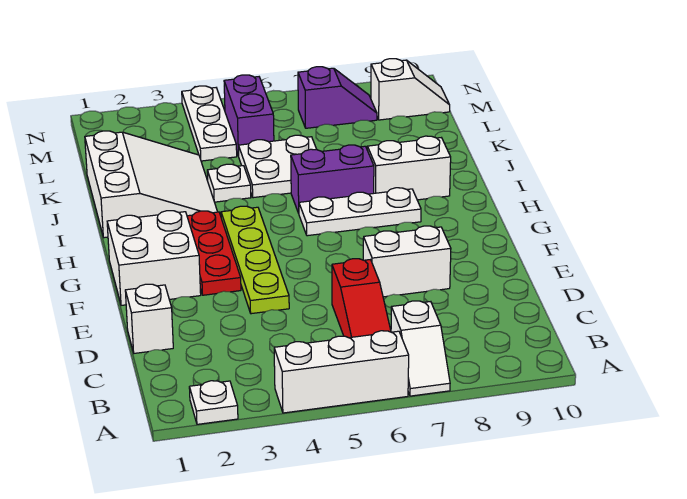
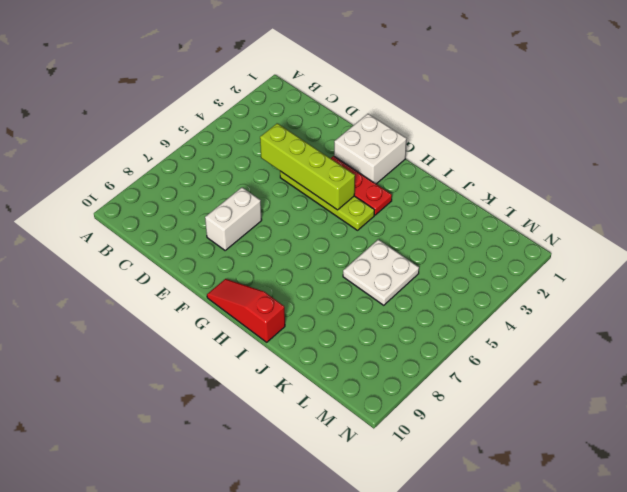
lime 1x4 brick [260,123,355,210] -> none
red 1x3 slope [207,279,285,342] -> red 1x3 slope moved to [332,259,391,338]
none -> white 1x1 plate [189,381,238,424]
none -> white 1x3 brick [274,331,409,413]
none -> white 1x2 slope [391,301,450,396]

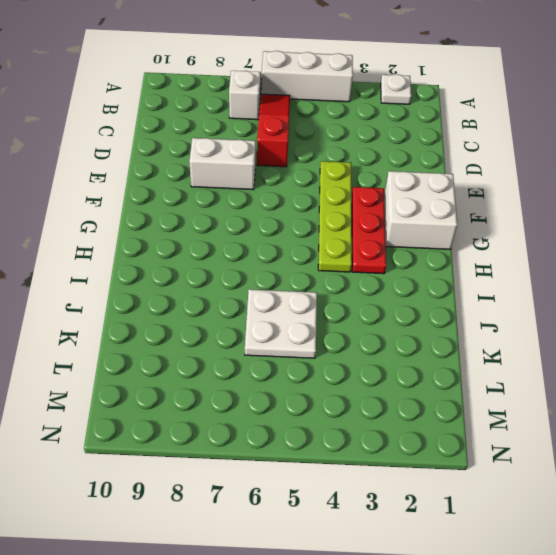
none -> white 1x1 brick [125,284,173,353]
none -> white 1x3 plate [299,188,421,236]
none -> white 3x3 slope [85,131,217,238]

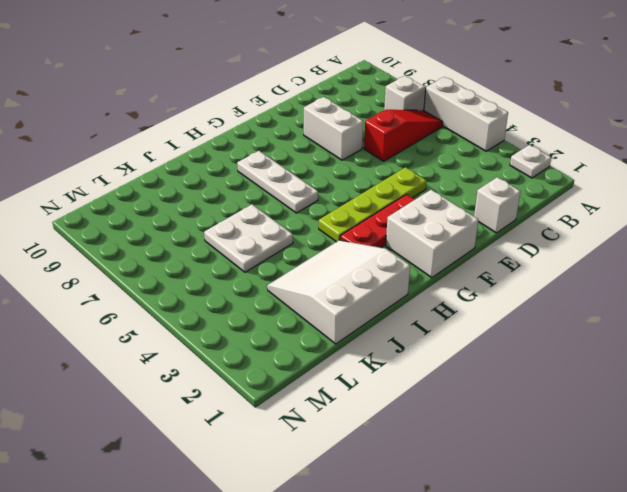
none -> purple 1x2 brick [291,145,374,213]
none -> white 1x2 brick [367,136,451,200]
none -> white 1x1 plate [207,164,251,202]

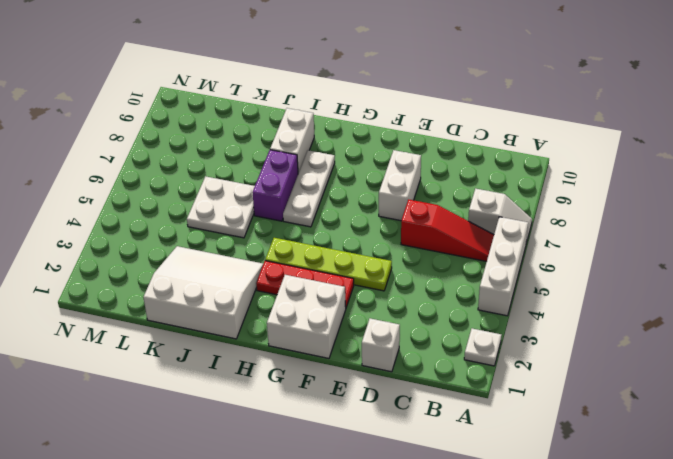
none -> white 1x1 plate [207,164,251,202]
none -> white 1x3 plate [182,86,237,161]
none -> purple 1x2 brick [224,75,274,156]

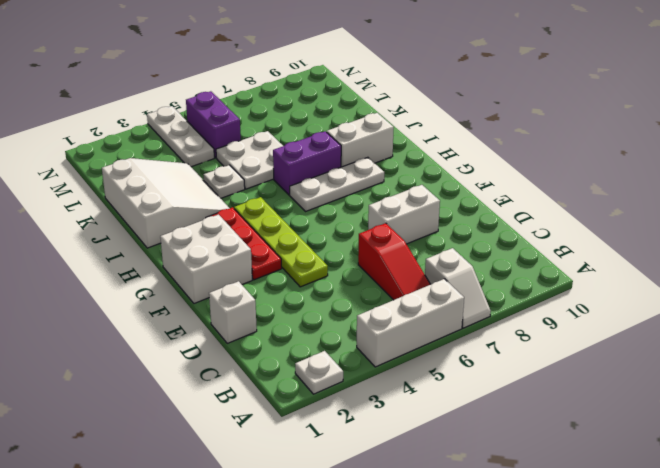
none -> purple 1x2 slope [298,67,377,128]
none -> white 1x2 slope [371,59,450,120]

